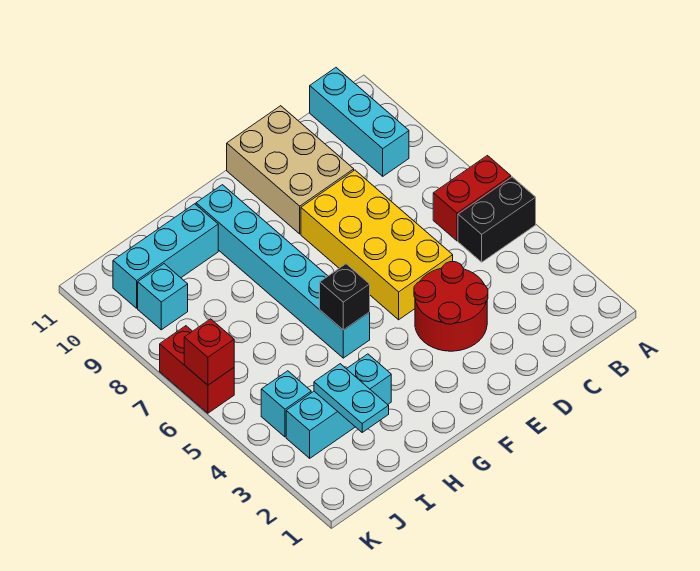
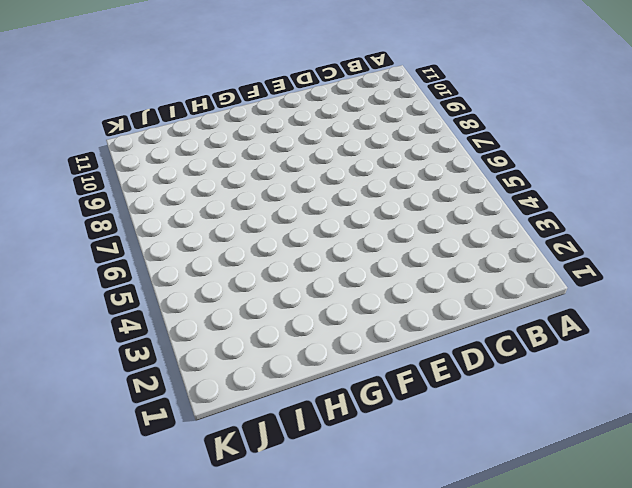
none -> black 1x2 brick [458,177,536,262]
none -> red 1x2 brick [433,156,511,241]
none -> cyan 1x3 brick [310,68,409,176]

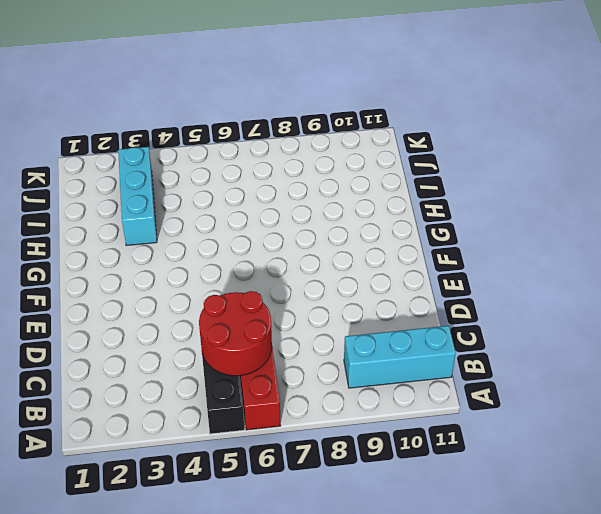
red 2x2 round brick [199,291,272,376] -> red 2x2 round brick moved to [414,262,488,351]
none -> yellow 2x4 brick [301,170,453,320]
none -> tan 2x3 brick [227,106,354,234]
none -> cyan 1x6 brick [196,185,370,358]

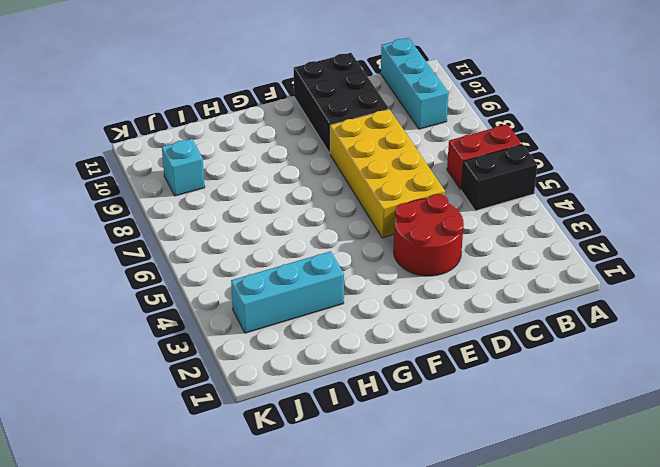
black 2x3 brick [294,53,389,153] -> tan 2x3 brick [227,106,354,234]
none -> cyan 1x6 brick [196,185,370,358]
none -> cyan 1x3 brick [113,204,218,308]
none -> cyan 1x1 brick [261,371,311,437]

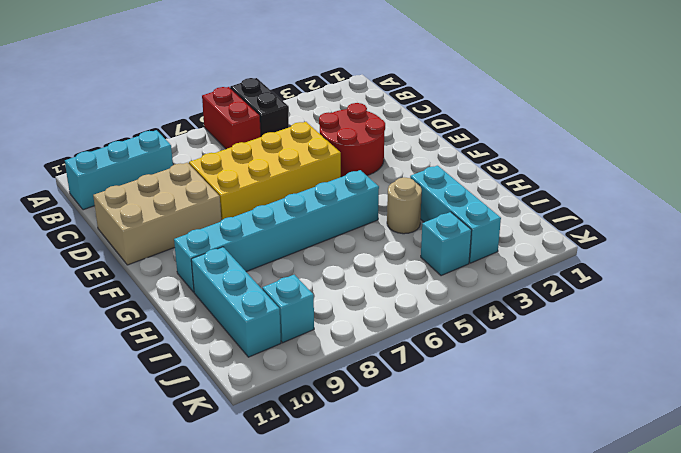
tan 1x1 round brick [387,177,422,234] -> none
none -> red 1x2 brick [160,326,234,413]
none -> black 1x1 brick [320,264,370,330]
none -> cyan 1x2 plate [314,364,389,432]

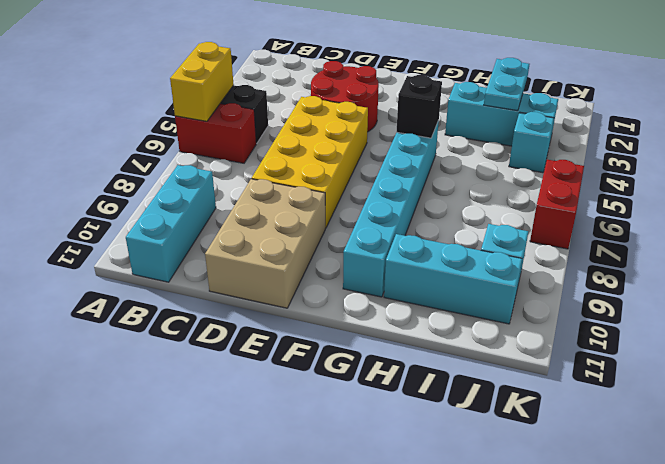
yellow 1x2 brick [170,42,234,121] -> none
none -> red 1x1 brick [184,319,234,385]

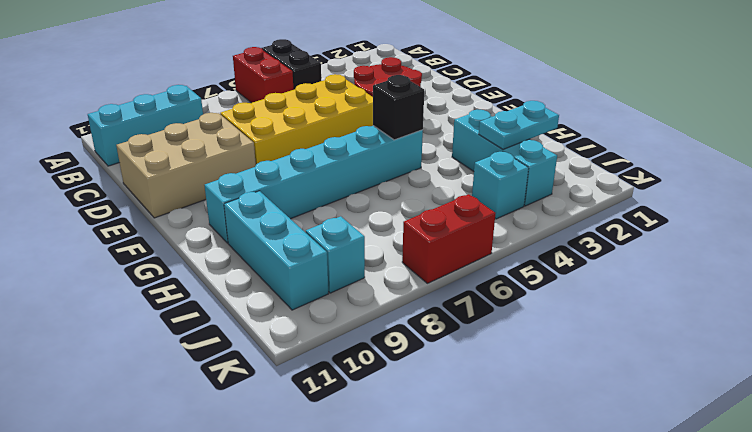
none -> red 1x1 brick [184,319,234,385]

